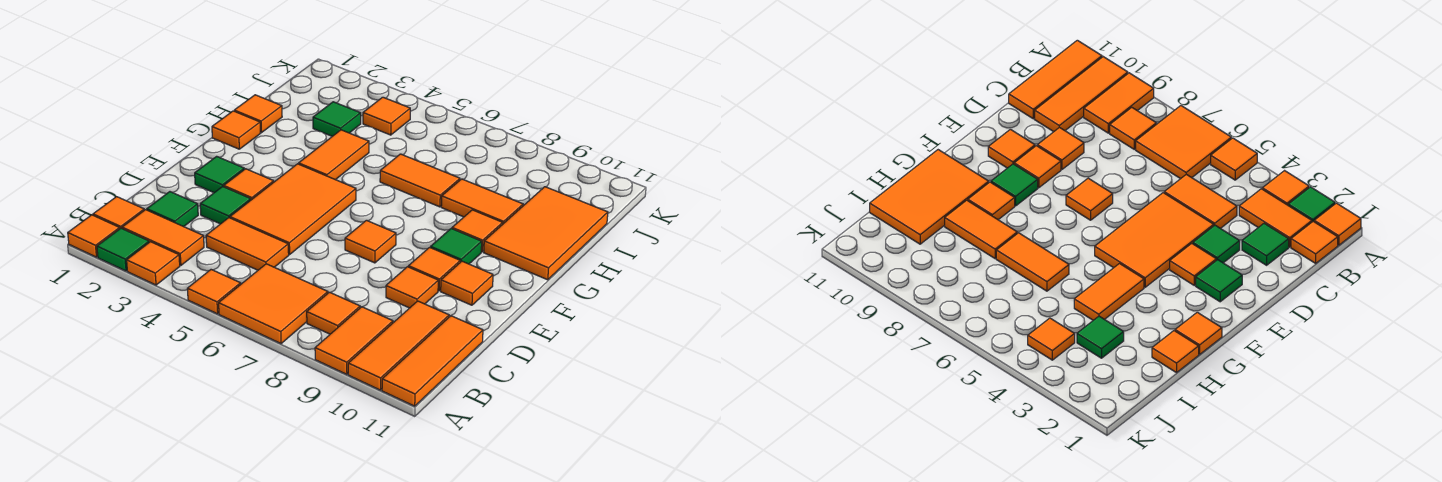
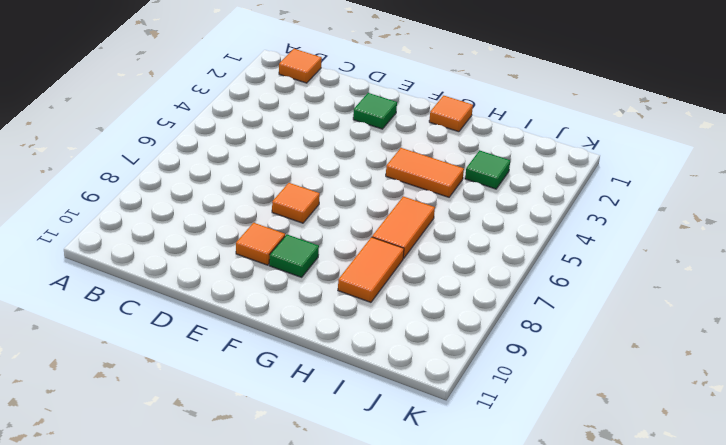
none -> orange 1x1 tile [68,215,120,257]
none -> green 1x1 tile [97,228,149,271]
none -> orange 1x1 tile [127,242,180,285]
none -> orange 1x1 tile [187,270,241,314]

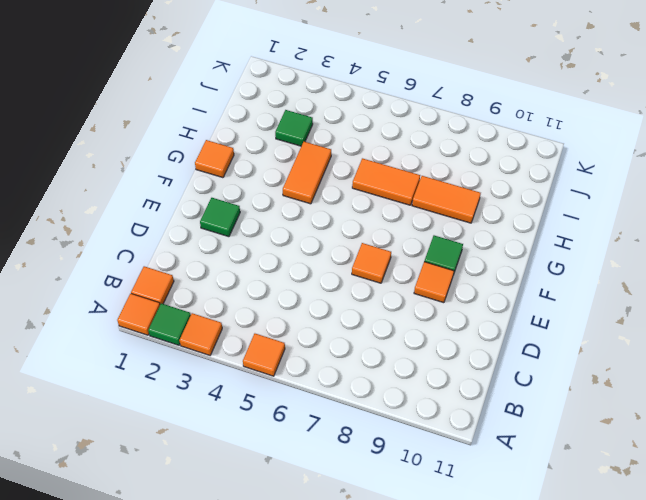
none -> orange 2x2 tile [219,264,328,344]
none -> orange 1x2 tile [315,307,393,374]
none -> orange 1x3 tile [348,301,449,390]
none -> orange 1x3 tile [382,316,483,406]

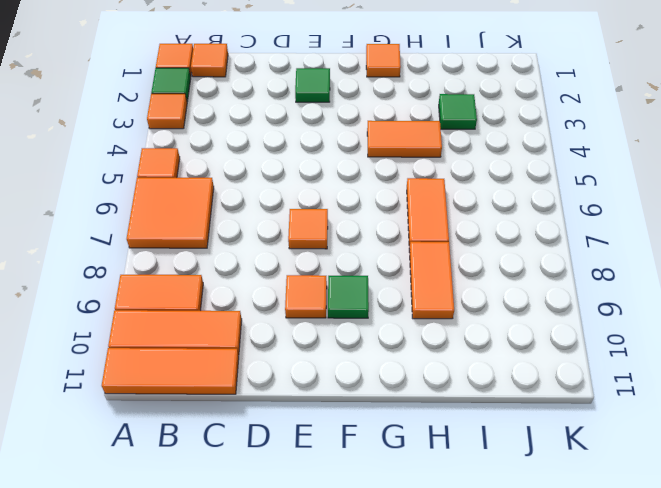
none -> orange 1x2 tile [122,210,204,265]
none -> orange 1x1 tile [307,292,361,334]
none -> green 1x1 tile [147,192,198,227]
none -> orange 1x2 tile [206,218,289,270]

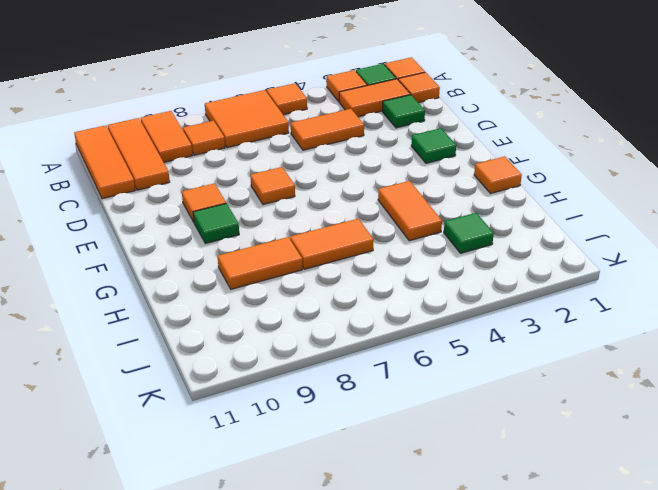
none -> green 1x1 tile [200,186,251,224]
none -> orange 2x3 tile [230,164,356,255]
none -> orange 1x1 tile [386,267,438,308]
none -> orange 1x1 tile [224,169,274,200]

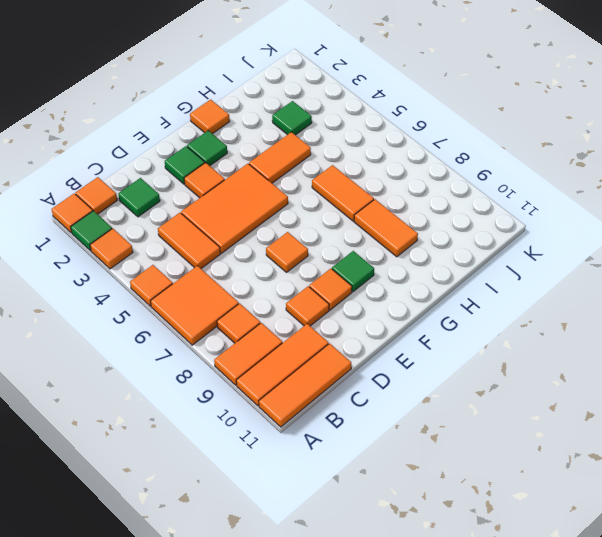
green 1x1 tile [187,131,227,166] -> green 1x1 tile moved to [200,186,251,224]
none -> orange 1x2 tile [122,210,204,265]
none -> orange 1x1 tile [441,261,493,305]
none -> orange 1x1 tile [452,210,503,252]
none -> orange 2x3 tile [484,187,608,280]

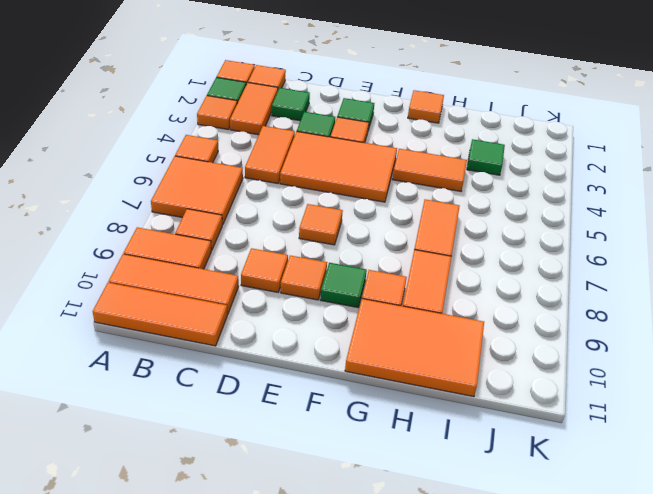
none -> orange 1x1 tile [441,261,493,305]
none -> orange 1x1 tile [234,95,282,133]
none -> orange 1x1 tile [363,97,410,135]

